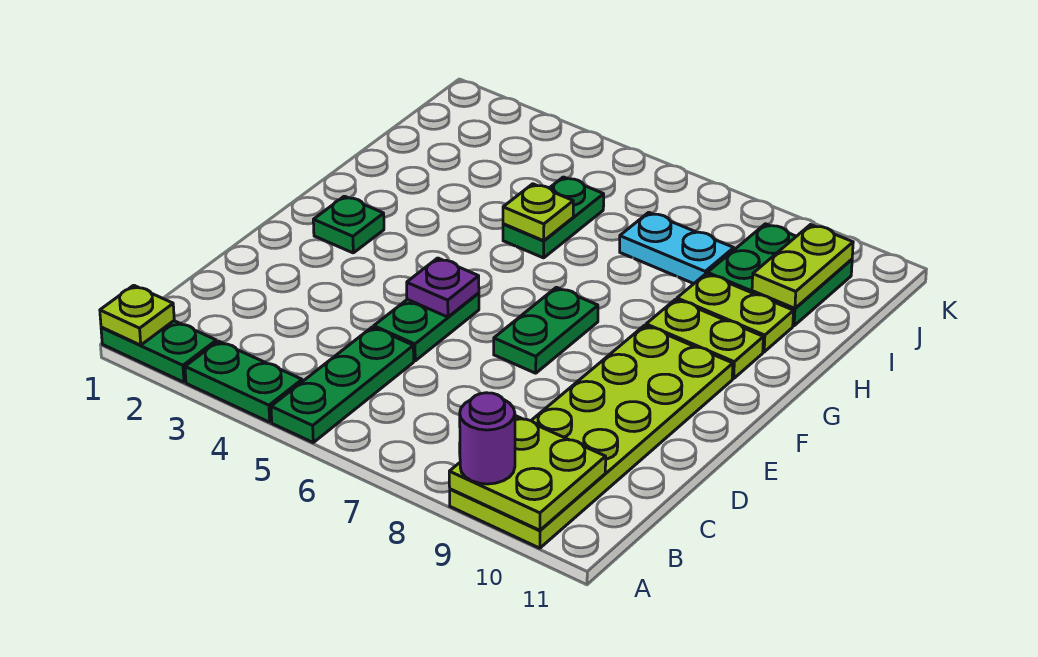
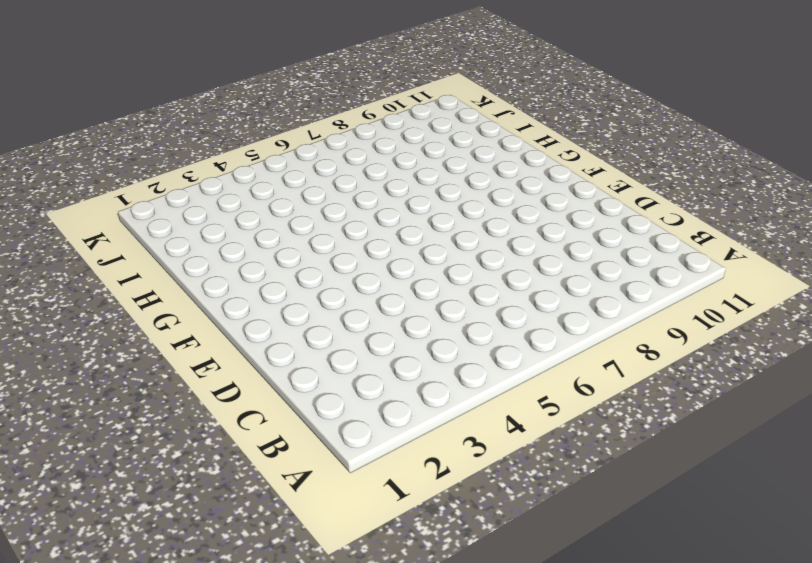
none -> green 1x2 plate [101,321,217,382]
none -> green 1x2 plate [185,341,302,422]
none -> green 1x3 plate [271,327,414,442]

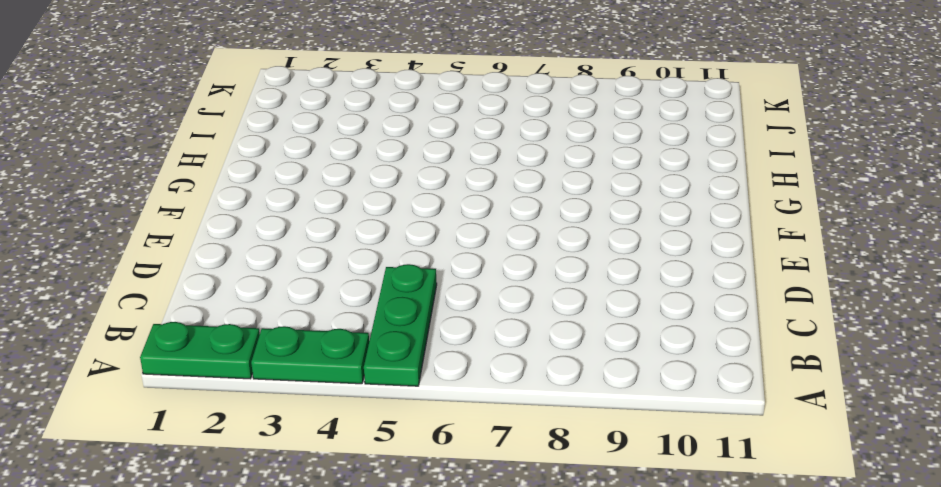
none -> lime 2x6 plate [450,325,733,548]
none -> green 1x2 plate [374,293,479,361]
none -> green 1x2 plate [494,287,598,373]

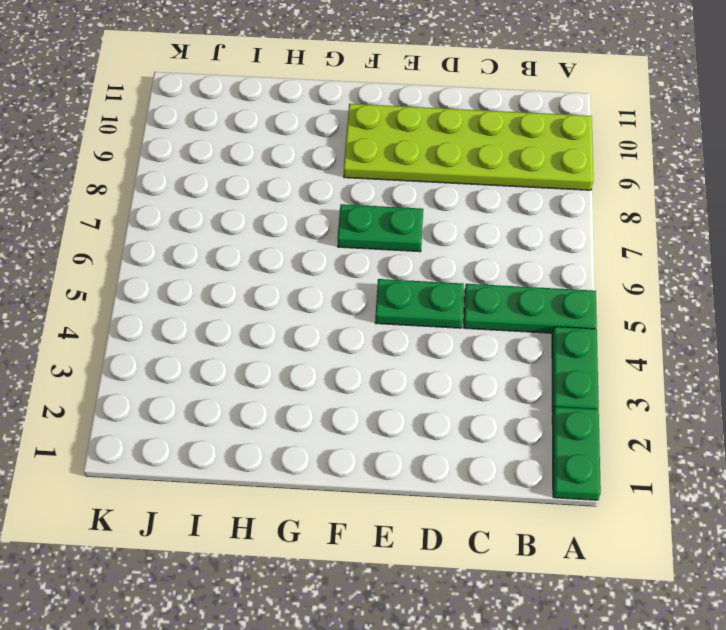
none -> green 1x1 plate [313,196,384,253]
none -> lime 1x2 plate [646,299,763,379]
none -> green 1x2 plate [503,177,604,258]

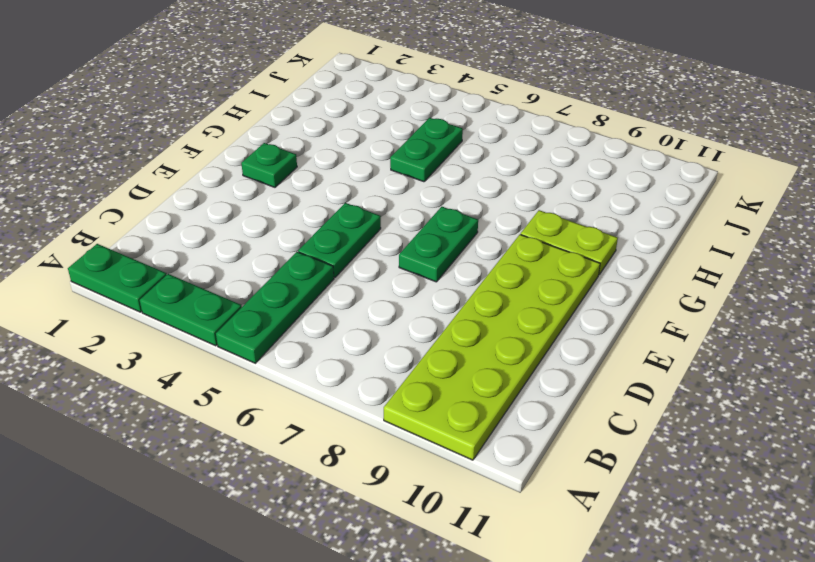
none -> lime 1x2 plate [677,274,793,352]
none -> cyan 1x2 plate [620,212,734,284]
none -> green 2x2 plate [707,224,852,326]

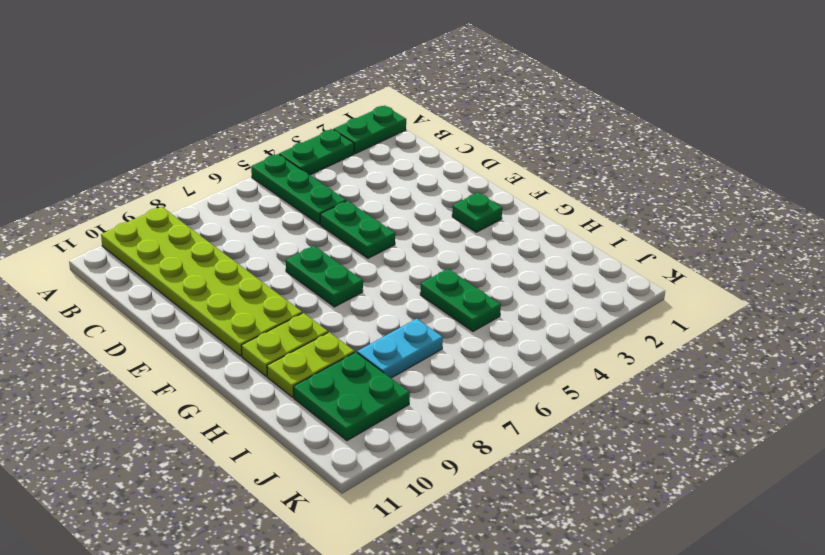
none -> lime 1x1 plate [100,285,174,345]
none -> lime 2x2 plate [449,416,606,530]
none -> purple 1x1 plate [407,258,479,317]

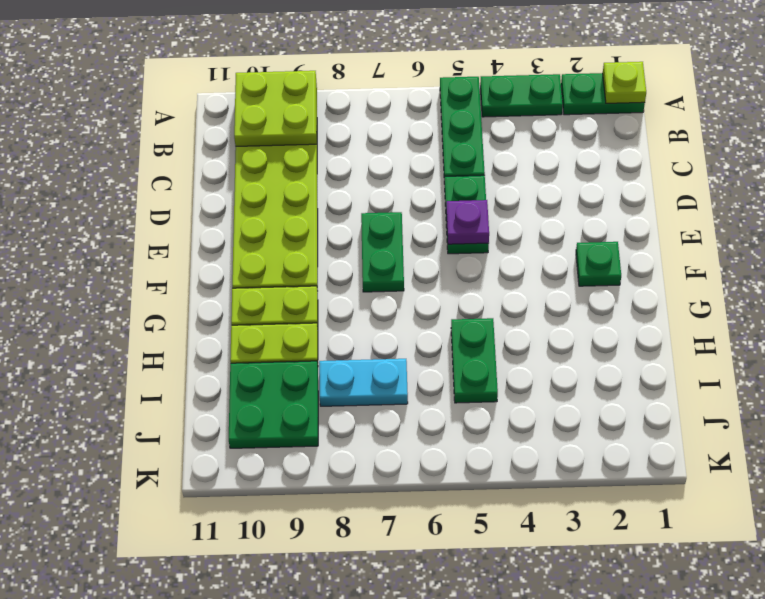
none -> lime 1x1 plate [503,184,573,241]
none -> lime 1x2 plate [752,225,853,308]
none -> purple 1x1 round brick [460,393,515,484]

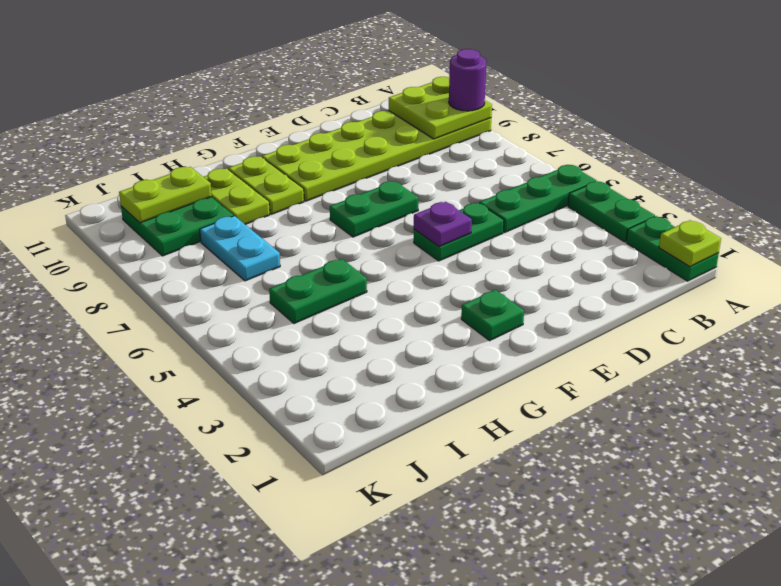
none -> lime 1x1 plate [503,184,573,241]

